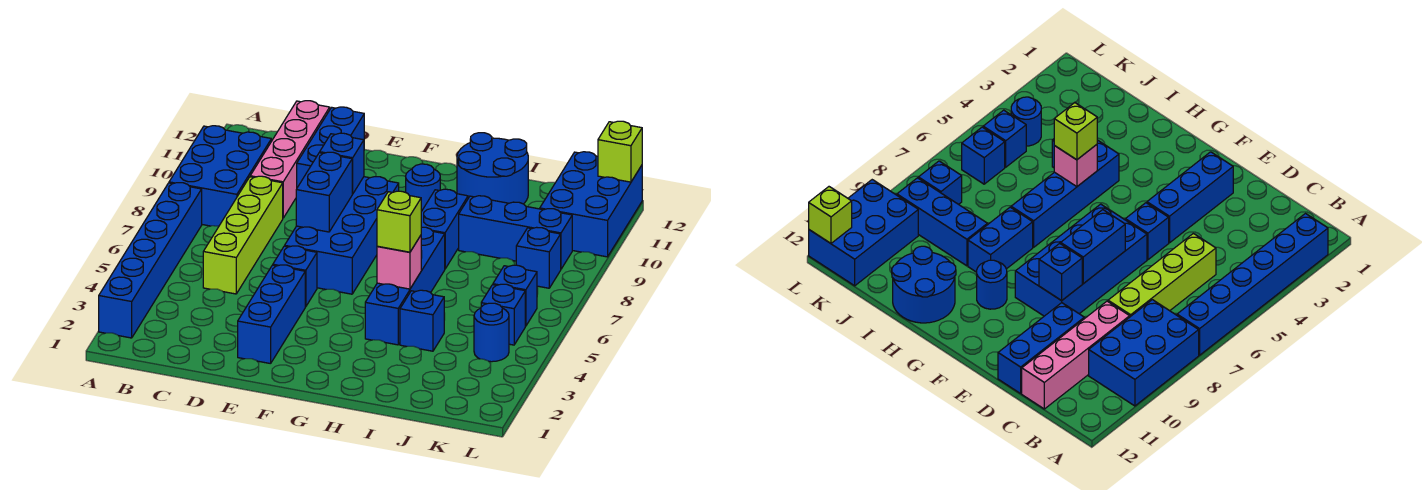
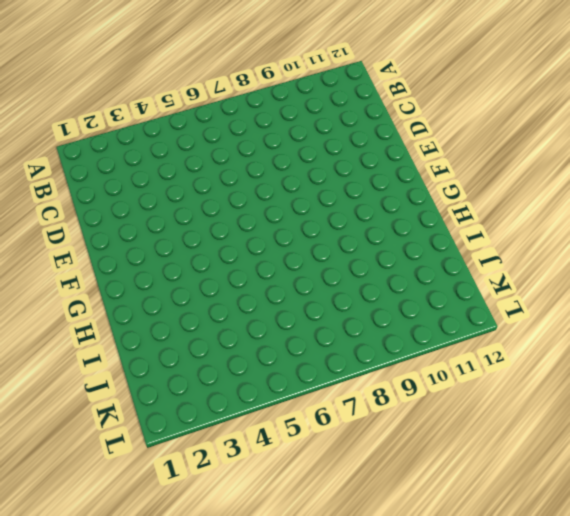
none -> blue 1x6 brick [99,183,202,338]
none -> blue 2x3 brick [169,126,271,226]
none -> lime 1x4 brick [203,176,283,294]

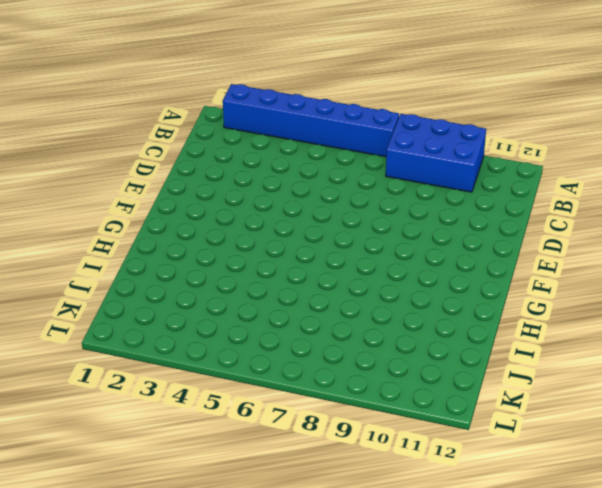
none -> lime 1x4 brick [203,176,283,294]
none -> pink 1x4 brick [250,101,330,218]
none -> blue 1x3 brick [297,107,364,188]

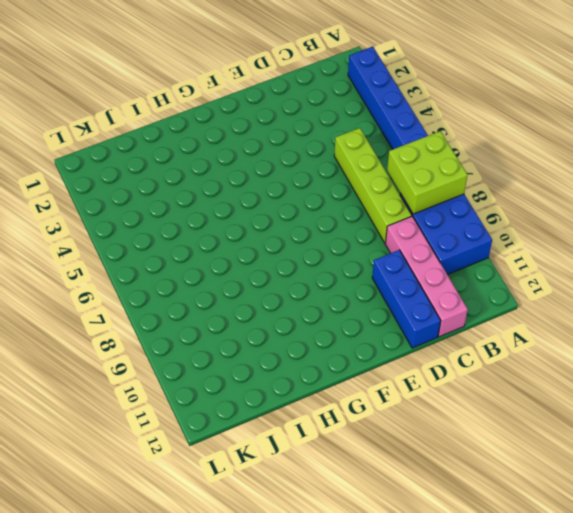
lime 2x2 brick [387,131,467,214] -> none
none -> blue 1x3 brick [238,265,305,364]
none -> blue 1x1 brick [273,246,317,307]
none -> blue 2x4 brick [285,177,399,294]

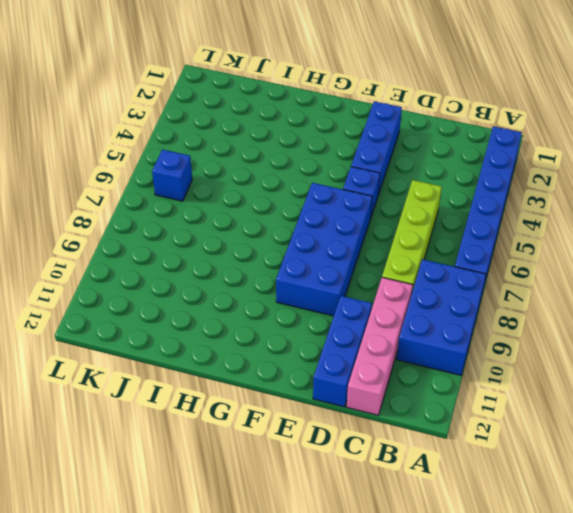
none -> blue 1x1 round brick [406,164,440,211]
none -> blue 1x4 brick [365,227,445,345]
none -> blue 1x2 brick [421,189,468,269]

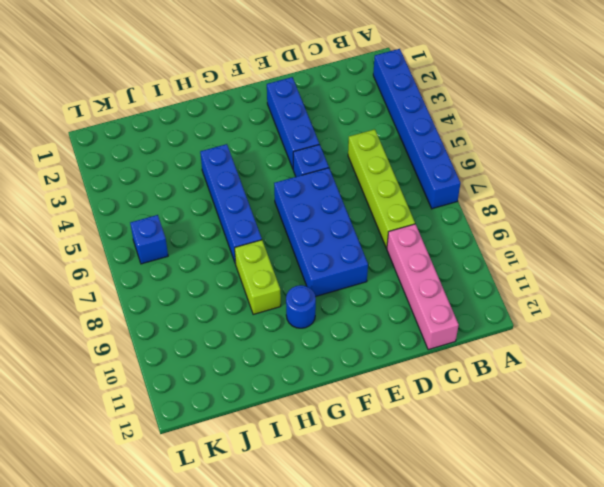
lime 1x2 brick [235,240,281,315] -> blue 1x2 brick [421,189,468,269]
none -> blue 2x3 brick [169,126,271,226]
none -> blue 1x3 brick [297,107,364,188]
none -> blue 2x2 round brick [457,133,528,204]

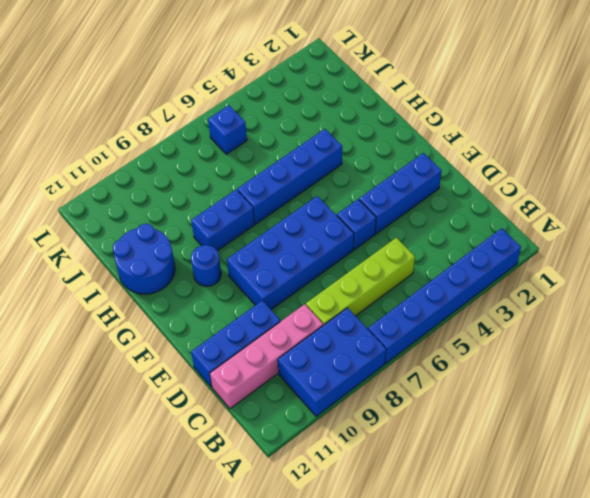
none -> blue 1x1 brick [400,290,444,351]
none -> blue 1x3 brick [459,196,572,269]
none -> blue 1x1 round brick [474,303,509,362]

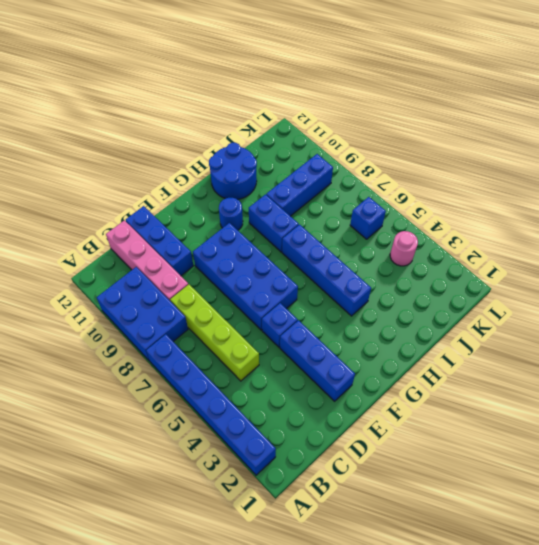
pink 1x1 round brick [390,231,418,266] -> blue 1x1 round brick [474,303,509,362]
none -> blue 1x1 brick [400,290,444,351]
none -> blue 1x1 brick [481,284,525,345]
none -> blue 1x1 brick [516,227,561,288]

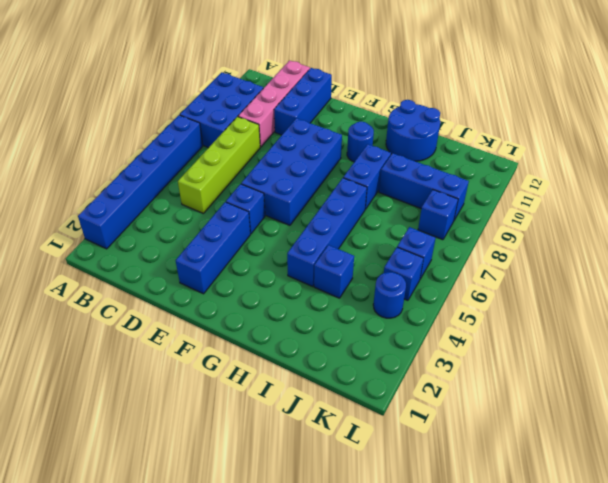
none -> blue 2x3 brick [540,152,642,257]
none -> blue 1x2 brick [296,152,352,232]
none -> blue 1x1 brick [320,133,364,194]

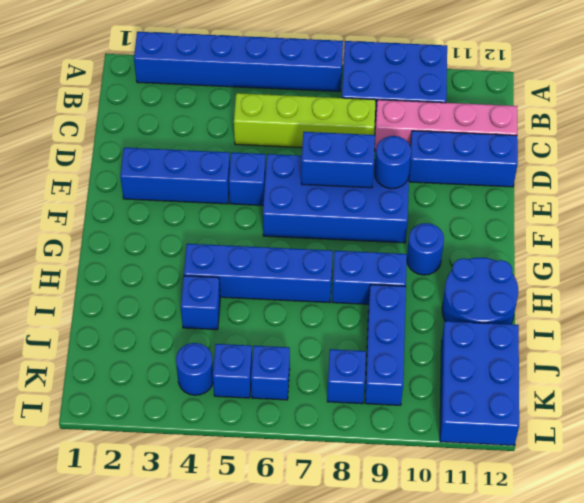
blue 1x1 round brick [375,136,411,189] -> blue 1x1 brick [320,133,364,194]
blue 2x3 brick [440,321,519,446] -> blue 2x3 brick turned to [540,152,642,257]
none -> pink 1x1 brick [377,236,421,289]
none -> lime 1x1 brick [598,121,642,182]
none -> lime 1x1 brick [377,191,421,252]

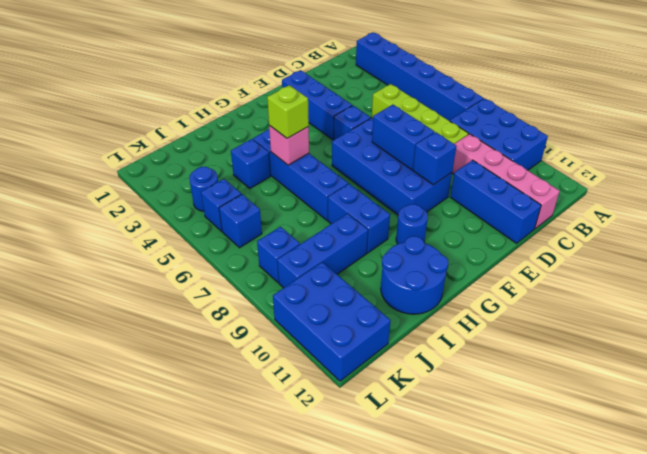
none -> lime 1x1 brick [598,121,642,182]

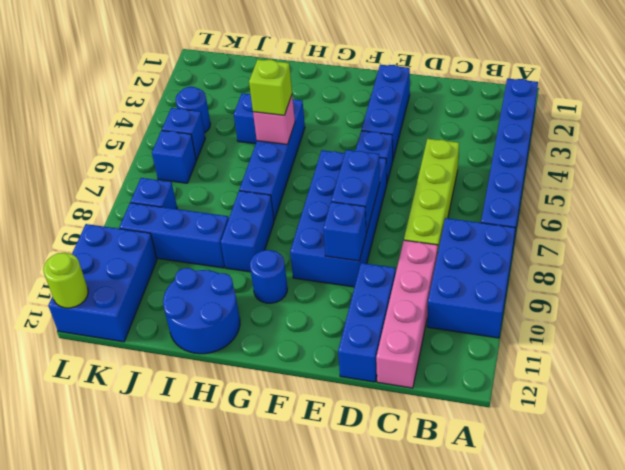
lime 1x1 round brick [43,253,88,308] -> lime 1x1 brick [598,121,642,182]

